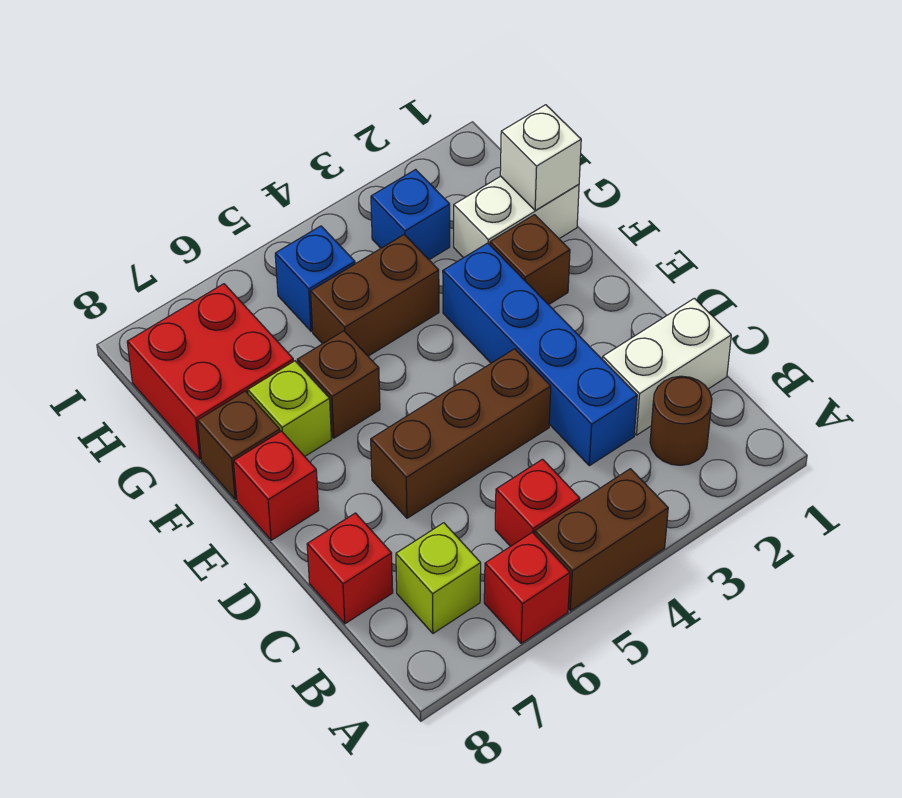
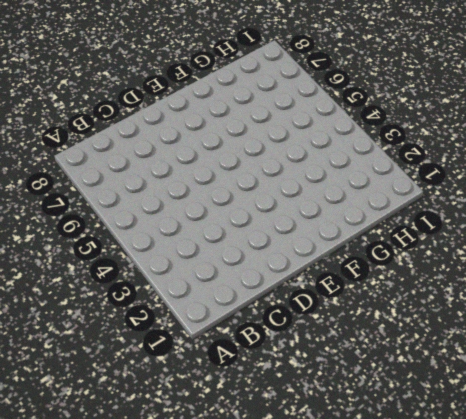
none -> brown 1x2 brick [535,469,668,611]
none -> red 1x1 brick [484,532,570,643]
none -> brown 1x1 round brick [650,376,712,465]

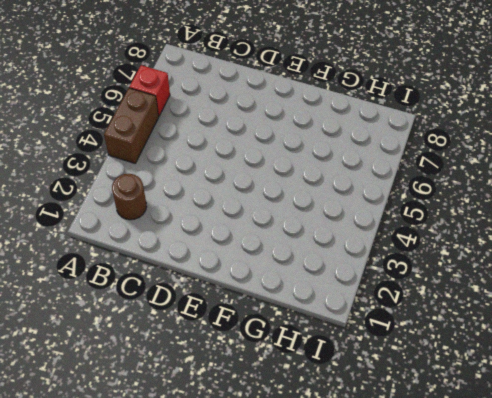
none -> red 1x1 brick [495,459,580,546]
none -> lime 1x1 brick [396,523,481,633]
none -> white 1x2 brick [603,298,731,435]

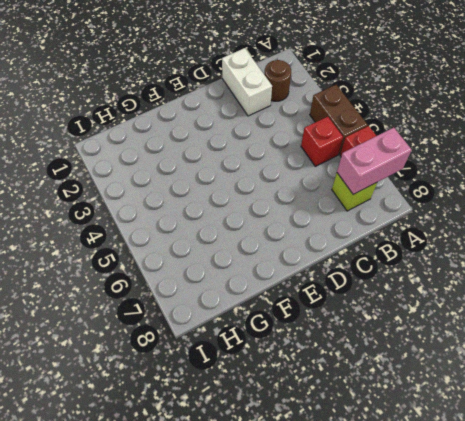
pink 1x2 brick [337,128,412,194] -> none
none -> blue 1x4 brick [443,243,637,466]
none -> red 1x1 brick [307,513,393,624]
none -> brown 1x3 brick [371,349,551,518]

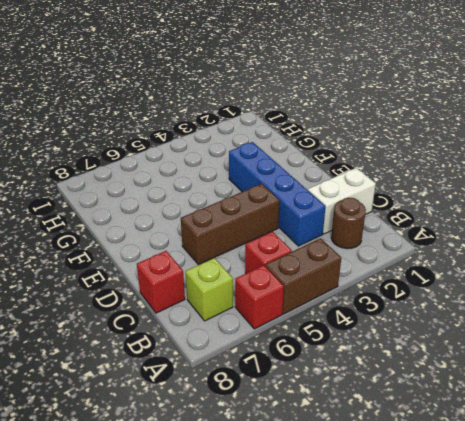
none -> red 1x1 brick [233,431,319,540]
none -> brown 1x1 brick [490,215,570,305]
none -> brown 1x1 brick [297,331,380,438]

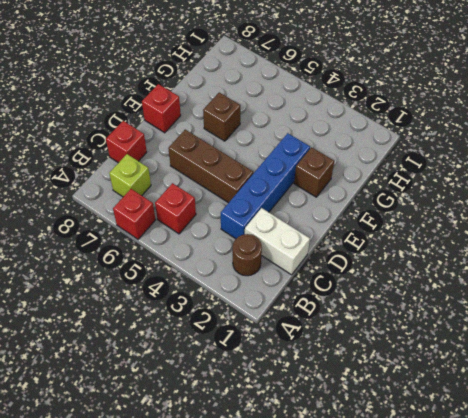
none -> brown 1x2 brick [535,469,668,611]
none -> lime 1x1 brick [248,361,332,456]
none -> brown 1x1 brick [198,391,280,500]

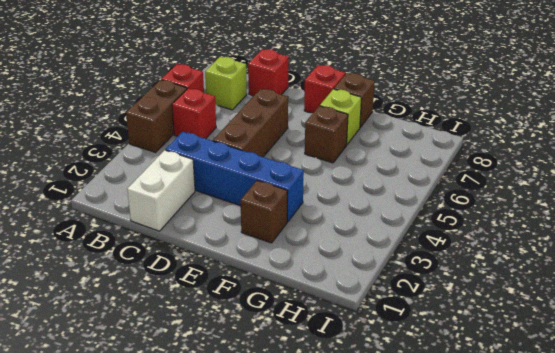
none -> brown 1x1 round brick [650,376,712,465]
none -> white 1x2 brick [454,176,579,258]
none -> brown 1x2 brick [311,235,439,356]

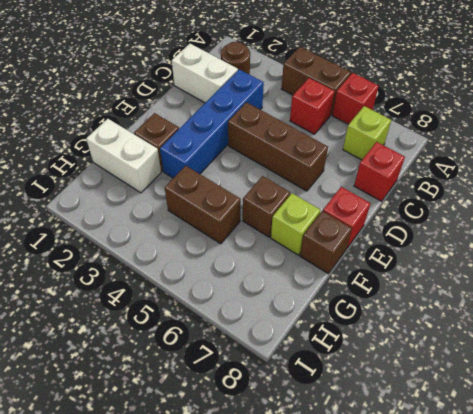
none -> red 2x2 brick [127,284,293,459]
none -> blue 1x1 brick [371,169,450,260]
none -> blue 1x1 brick [275,226,355,331]

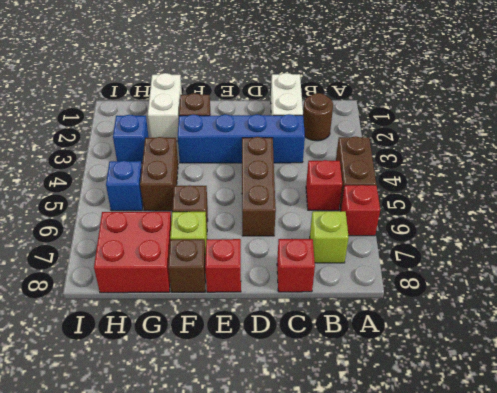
none -> white 1x1 brick [500,105,581,210]

